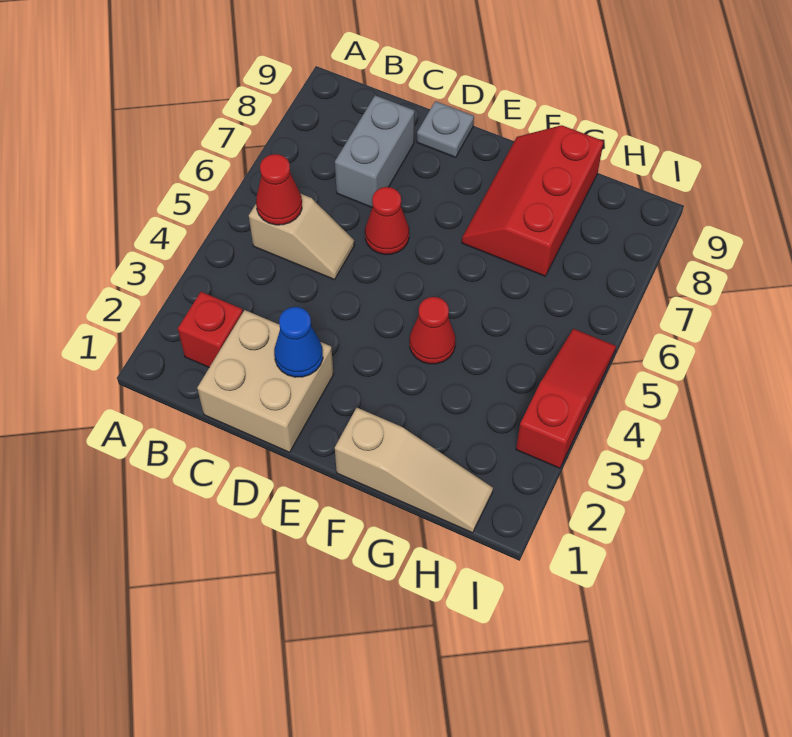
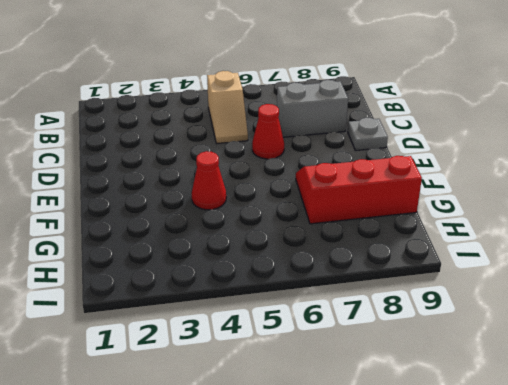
none -> red 1x1 brick [178,292,243,367]
none -> tan 2x2 brick [197,310,334,452]
none -> tan 1x3 slope [335,408,493,533]

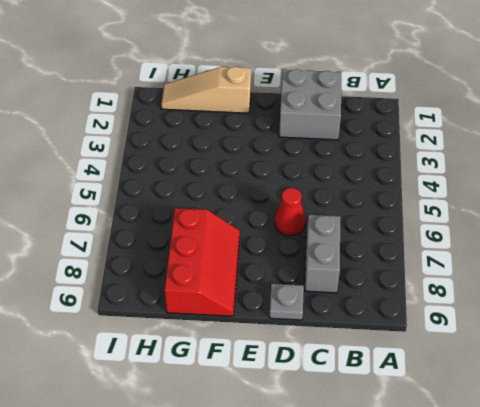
grey 2x2 brick [279,69,341,140] -> tan 2x2 brick [197,310,334,452]
none -> red 1x1 brick [178,292,243,367]
none -> tan 1x2 slope [249,194,355,280]
none -> red 1x1 cone [410,297,455,364]

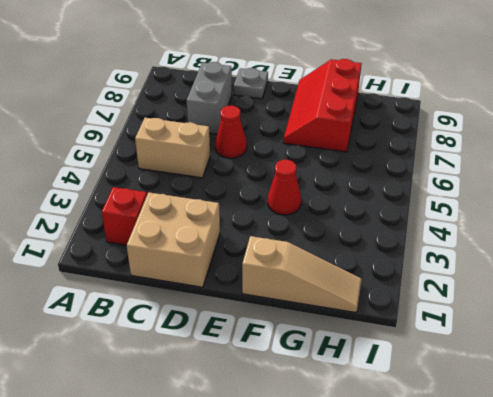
tan 1x2 brick [135,118,210,178] -> tan 1x2 slope [249,194,355,280]
none -> red 1x3 slope [516,329,616,468]
none -> red 1x1 cone [256,154,302,225]
none -> blue 1x1 cone [274,307,323,377]

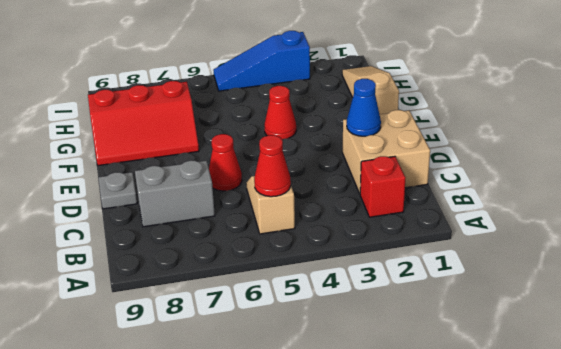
blue 1x3 slope [214,31,310,91] -> red 1x3 slope [516,329,616,468]

